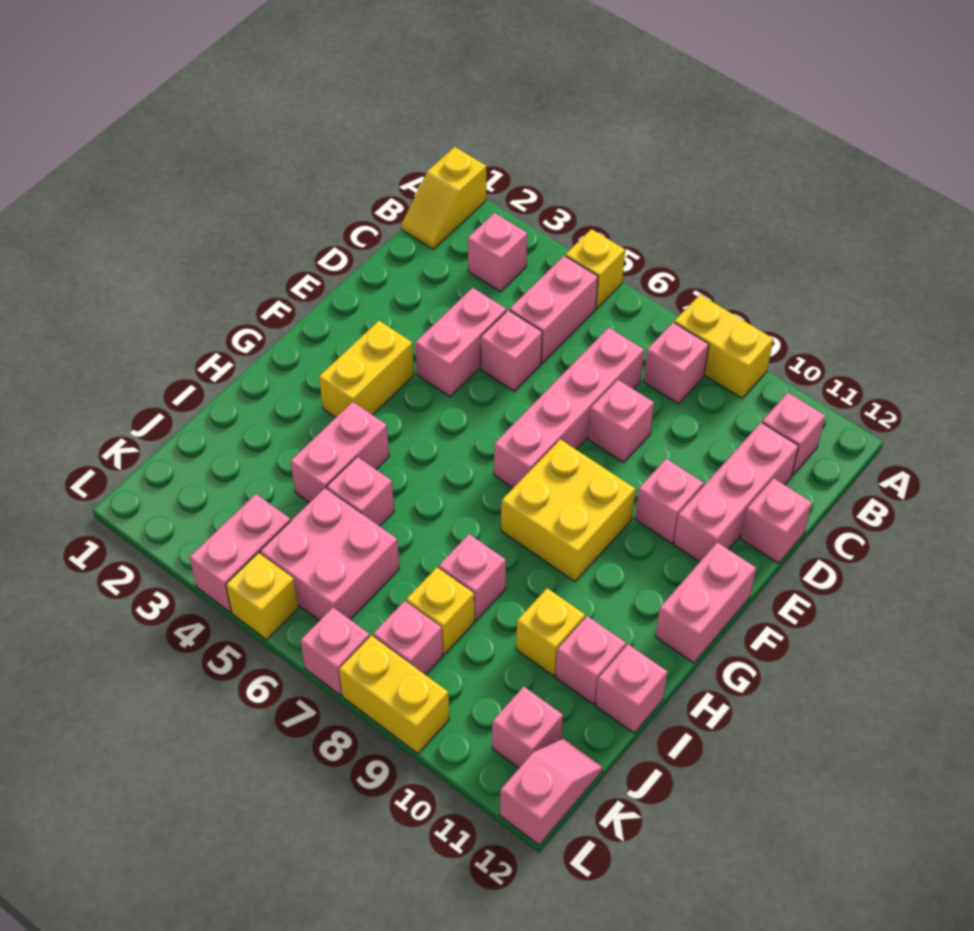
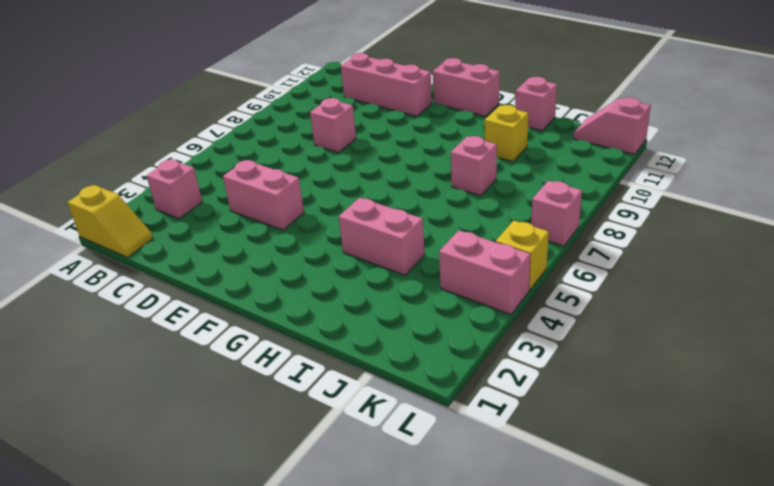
none -> yellow 1x1 brick [565,229,625,308]
none -> yellow 1x2 brick [674,295,773,398]
none -> pink 1x2 brick [509,256,598,363]
none -> pink 1x1 brick [644,322,709,404]

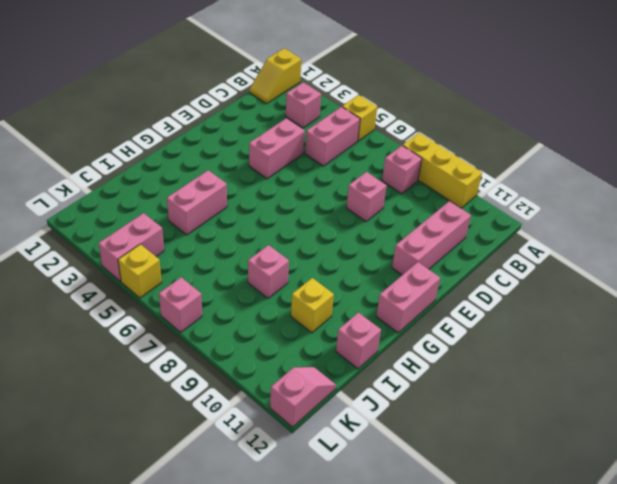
yellow 1x3 brick [403,133,482,208] -> yellow 1x2 brick [674,295,773,398]
none -> pink 1x1 brick [762,393,825,476]
none -> pink 1x4 brick [494,328,644,488]
none -> pink 1x1 brick [481,310,542,391]
none -> pink 1x1 brick [741,478,812,563]

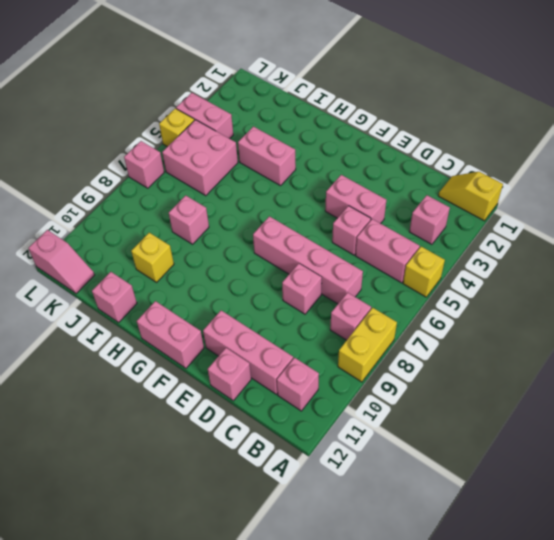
none -> pink 1x1 brick [635,459,704,544]
none -> yellow 1x2 brick [319,321,414,417]
none -> yellow 2x2 brick [501,439,635,581]
none -> pink 1x1 brick [327,457,394,526]

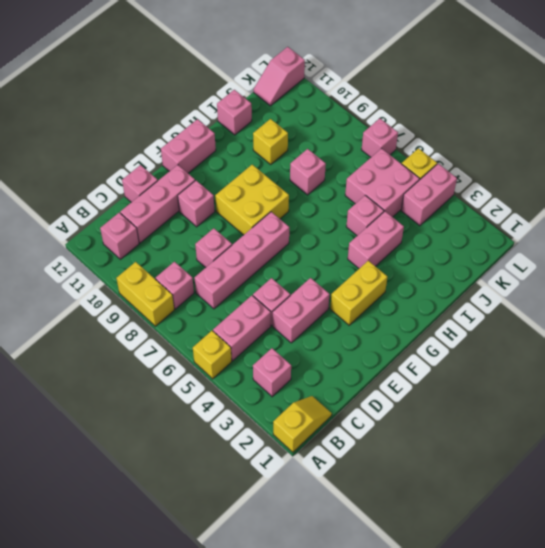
none -> pink 1x1 brick [556,616,626,704]
none -> yellow 1x1 brick [406,567,474,654]
none -> pink 1x1 brick [373,601,443,675]
none -> pink 1x1 brick [492,687,563,768]

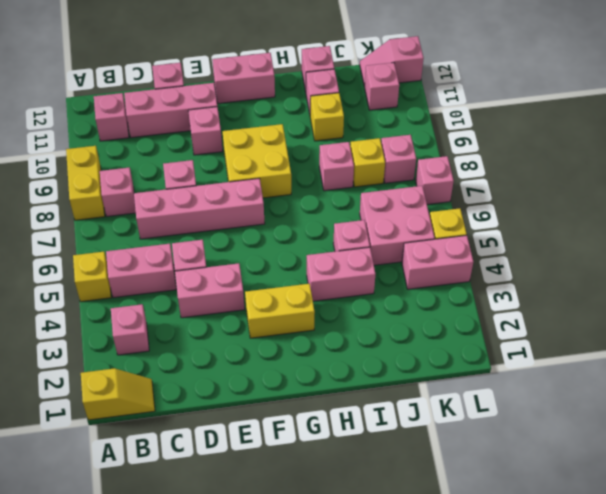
none -> yellow 1x2 brick [339,635,449,754]

